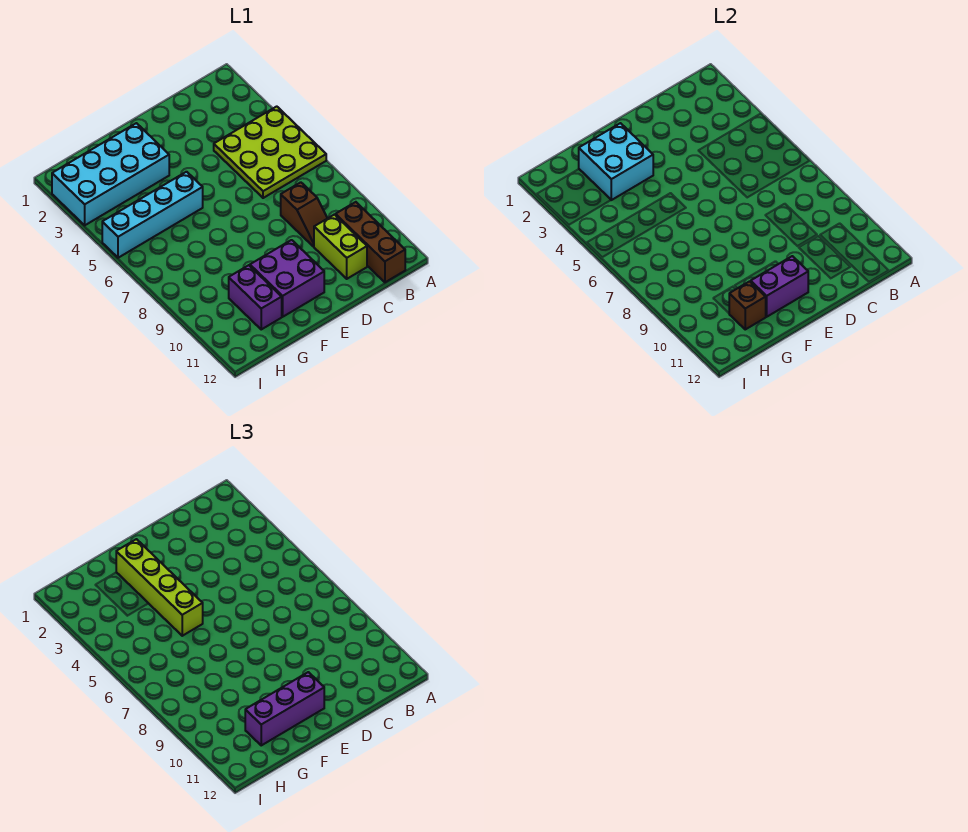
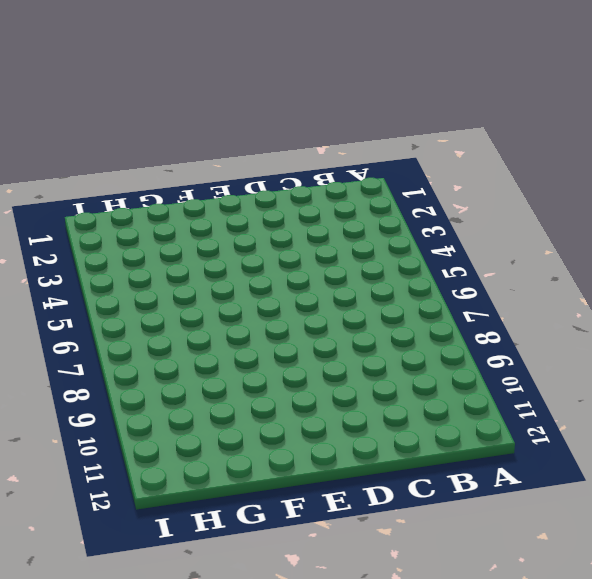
none -> lime 3x3 plate [214,106,326,198]
none -> brown 1x3 brick [336,202,405,282]
none -> brown 1x2 slope [281,182,327,246]

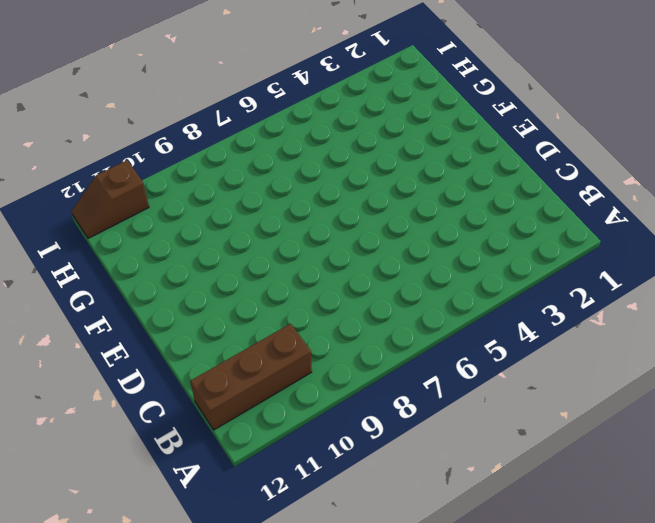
brown 1x2 slope [71,160,149,238] -> brown 1x2 slope moved to [281,182,327,246]
none -> lime 3x3 plate [214,106,326,198]
none -> lime 1x2 brick [314,215,367,279]
none -> purple 2x2 brick [250,240,324,317]

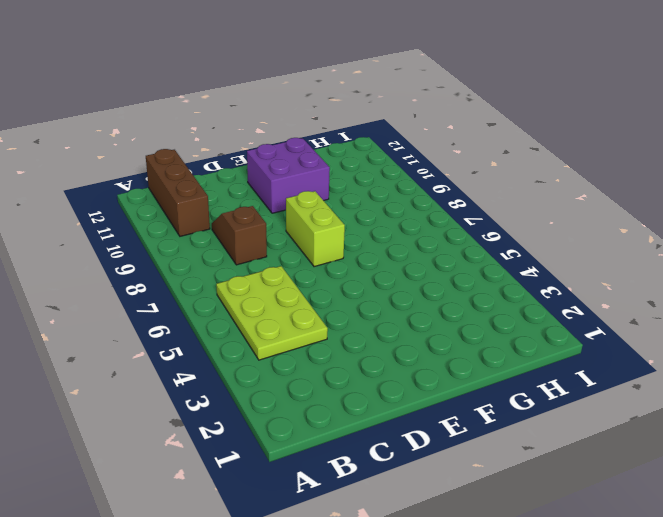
lime 2x3 plate [216,266,328,360] -> lime 3x3 plate [214,106,326,198]
lime 1x2 brick [286,191,345,267] -> lime 1x2 brick moved to [314,215,367,279]
none -> cyan 2x4 brick [52,123,169,225]
none -> cyan 1x4 brick [102,172,203,258]
none -> purple 1x2 brick [229,265,282,329]

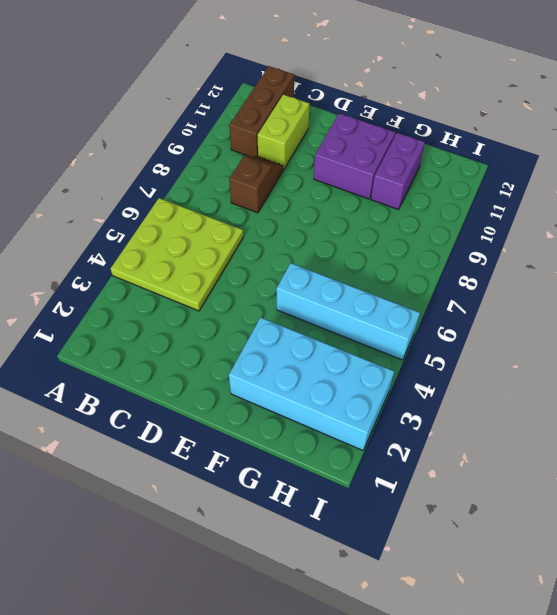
none -> purple 1x2 brick [751,256,808,317]
none -> cyan 2x2 brick [579,123,653,200]
none -> brown 1x1 brick [729,281,766,329]

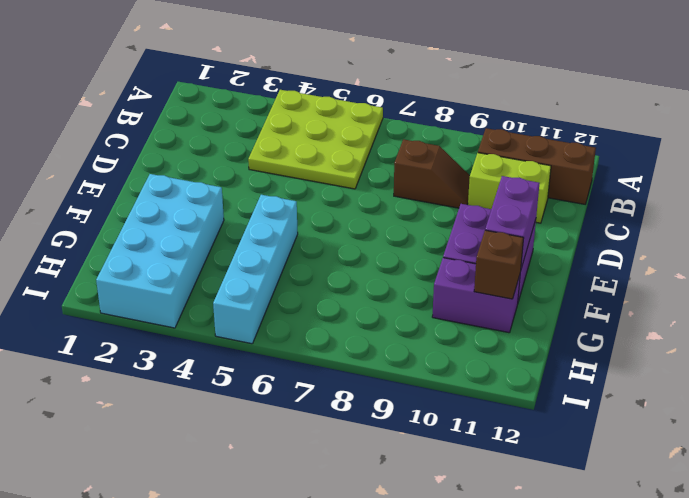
none -> cyan 2x2 brick [579,123,653,200]
none -> purple 1x3 brick [245,672,324,745]
none -> lime 1x4 brick [116,539,203,636]

